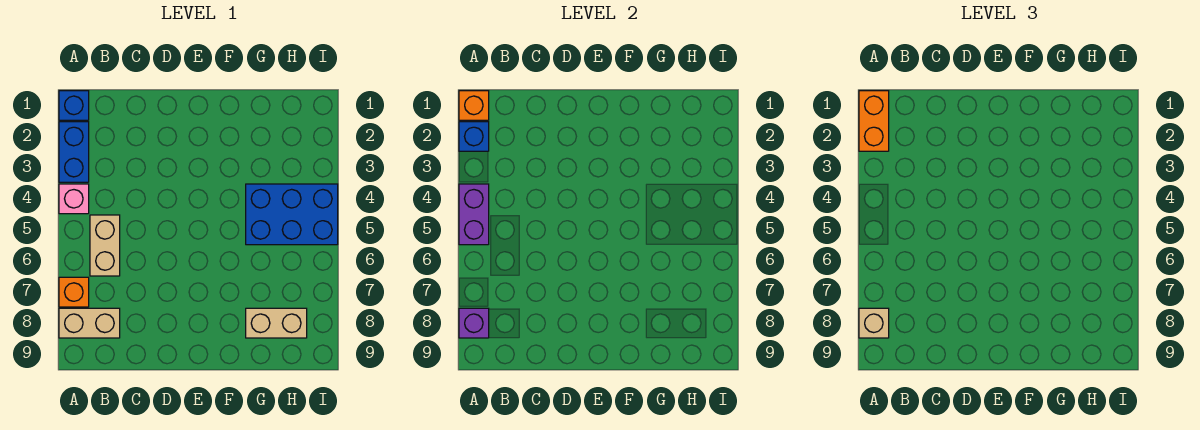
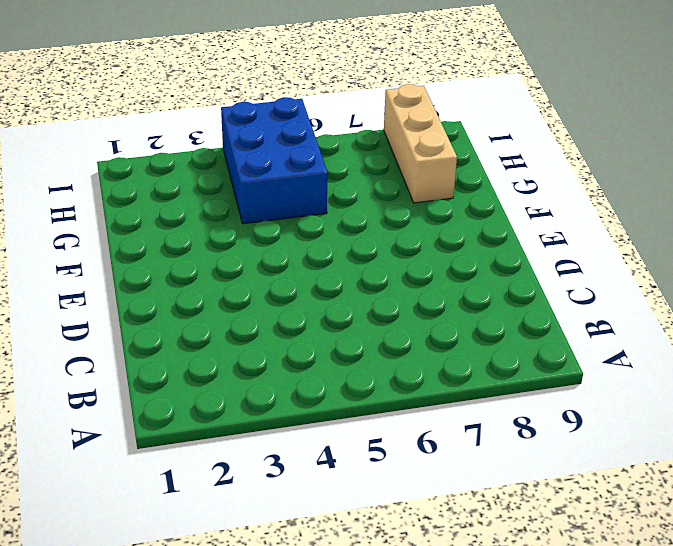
tan 1x3 brick [384,84,457,203] -> tan 1x2 brick [246,308,307,338]
none -> blue 1x1 brick [59,91,89,120]
none -> blue 1x2 brick [59,122,89,182]
none -> pink 1x1 brick [59,184,89,214]

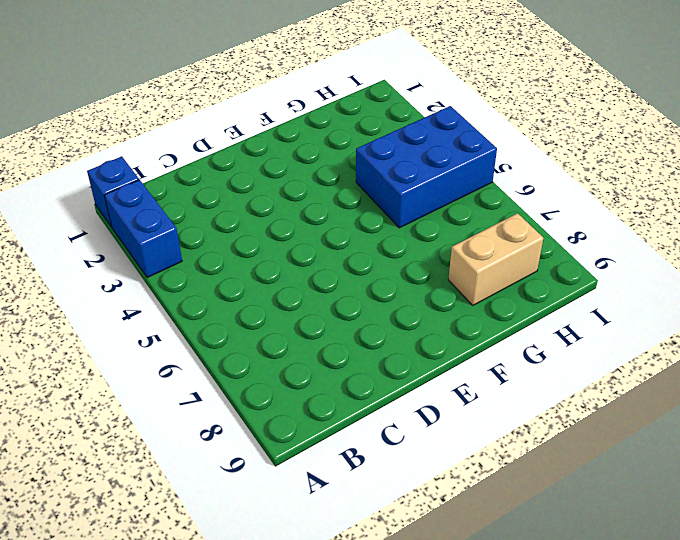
none -> pink 1x1 brick [59,184,89,214]
none -> orange 1x1 brick [59,277,89,307]
none -> tan 1x2 brick [59,308,120,338]

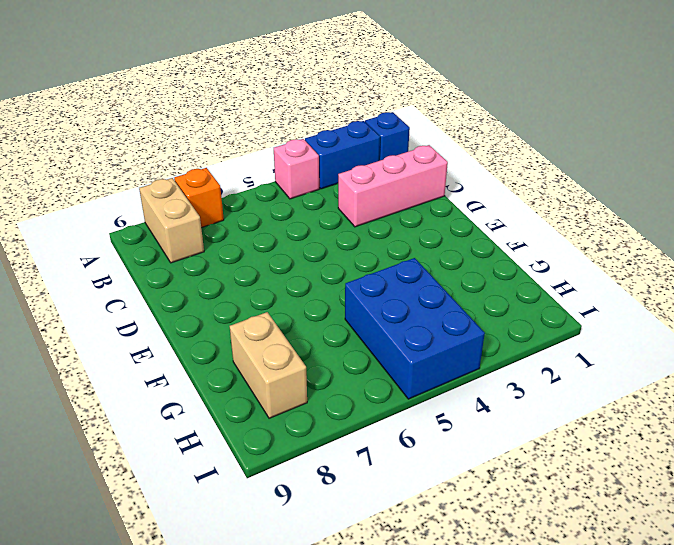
pink 1x3 brick [338,145,448,227] -> none
none -> tan 1x2 brick [90,215,120,276]
none -> orange 1x1 brick [459,91,489,120]
none -> blue 1x1 brick [459,122,489,151]

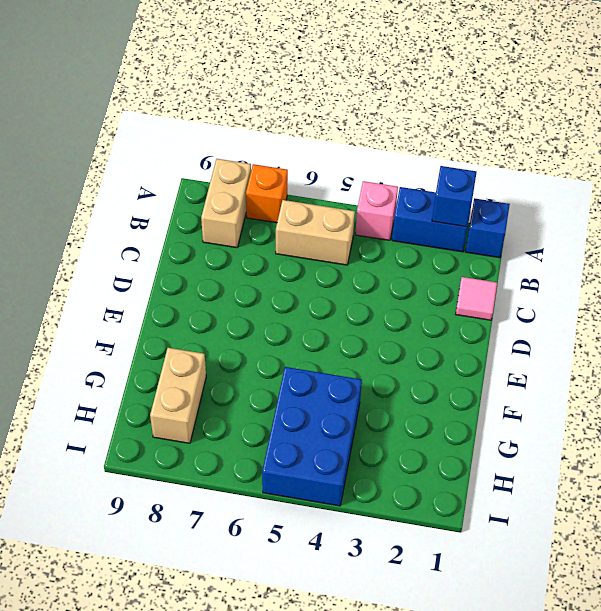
pink 1x1 tile [456,277,497,320] -> none
none -> orange 1x1 brick [459,91,489,120]
none -> purple 1x2 brick [459,184,489,245]
none -> purple 1x1 brick [459,308,489,338]

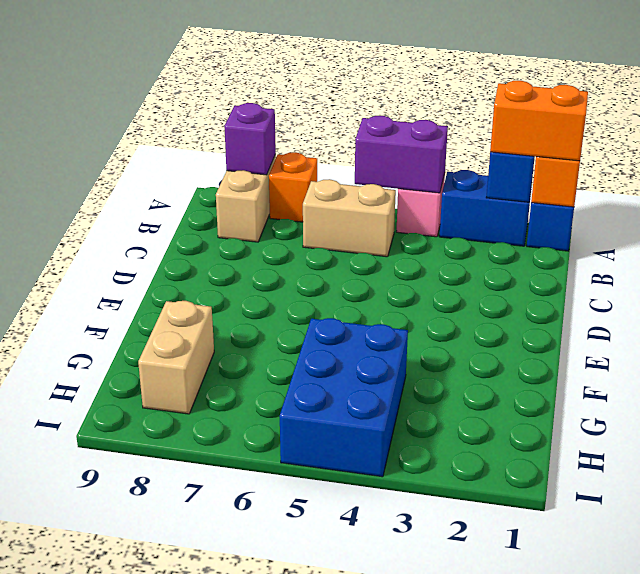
none -> tan 1x1 brick [859,308,889,338]

